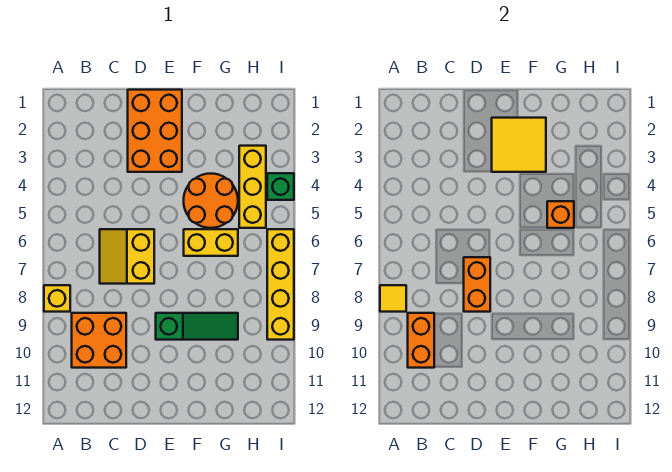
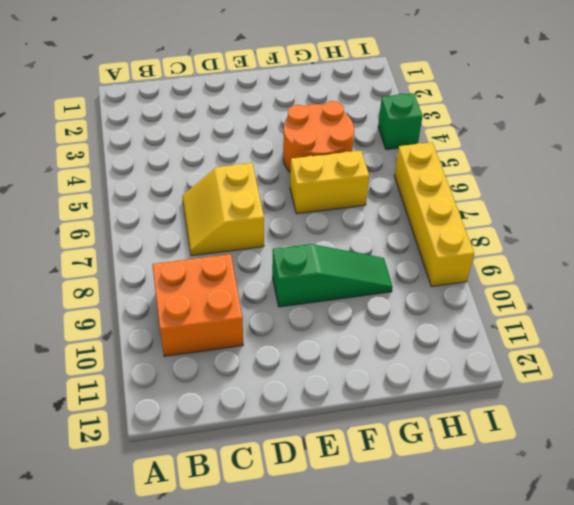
none -> yellow 1x1 brick [44,285,70,312]
none -> orange 2x3 brick [128,90,182,172]
none -> yellow 1x3 brick [239,146,266,228]

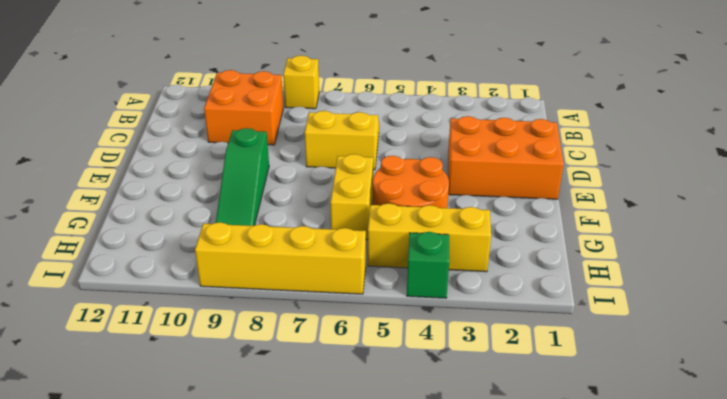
none -> yellow 1x1 tile [380,285,406,312]
none -> orange 1x2 brick [408,313,434,368]
none -> orange 1x2 brick [464,257,490,312]

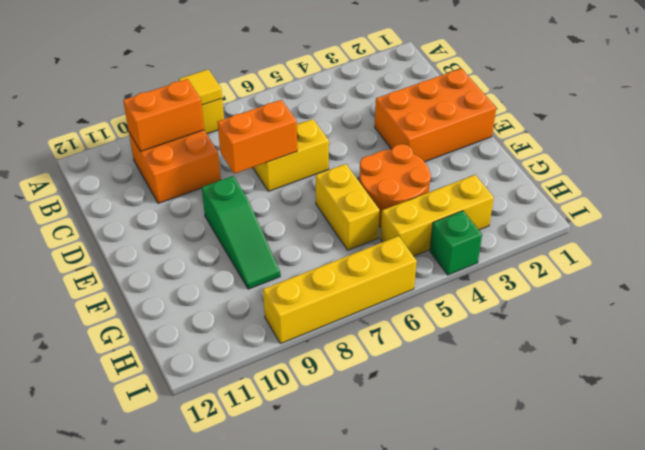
none -> yellow 2x2 tile [492,118,546,172]
none -> orange 1x1 brick [547,201,574,228]

